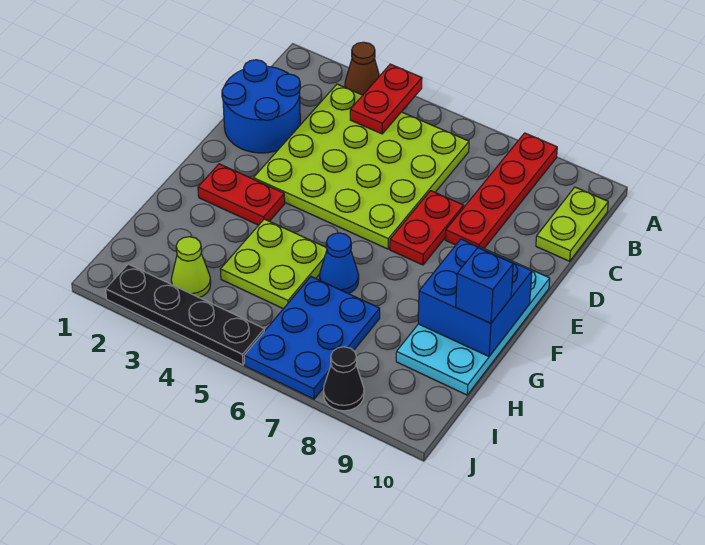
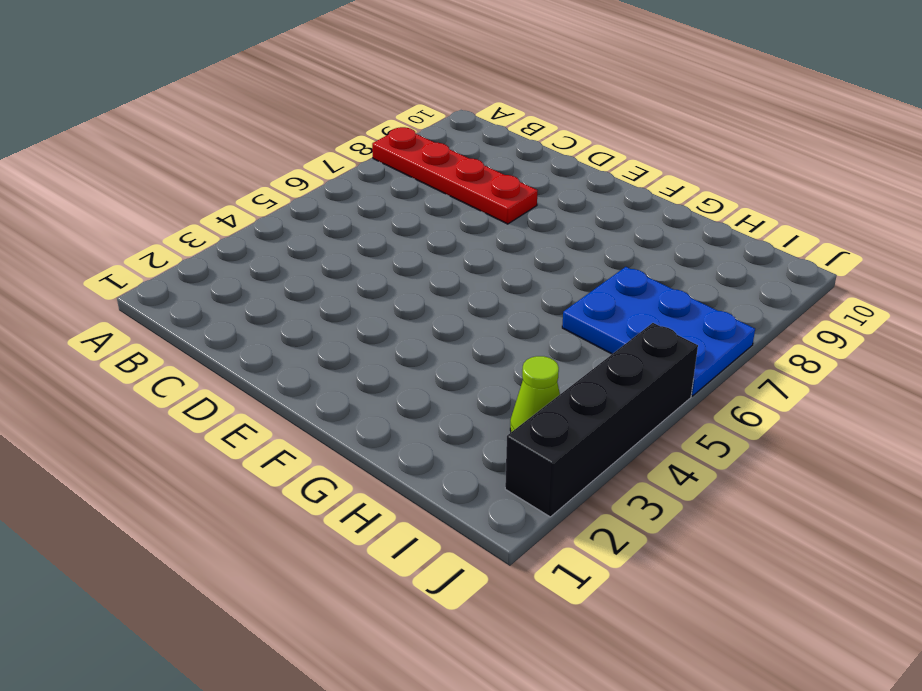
black 1x4 brick [505,323,698,517] -> black 1x4 plate [106,264,264,365]
none -> brown 1x1 cone [345,42,379,95]
none -> lime 4x4 plate [253,84,469,249]
none -> lime 1x2 plate [536,187,608,261]

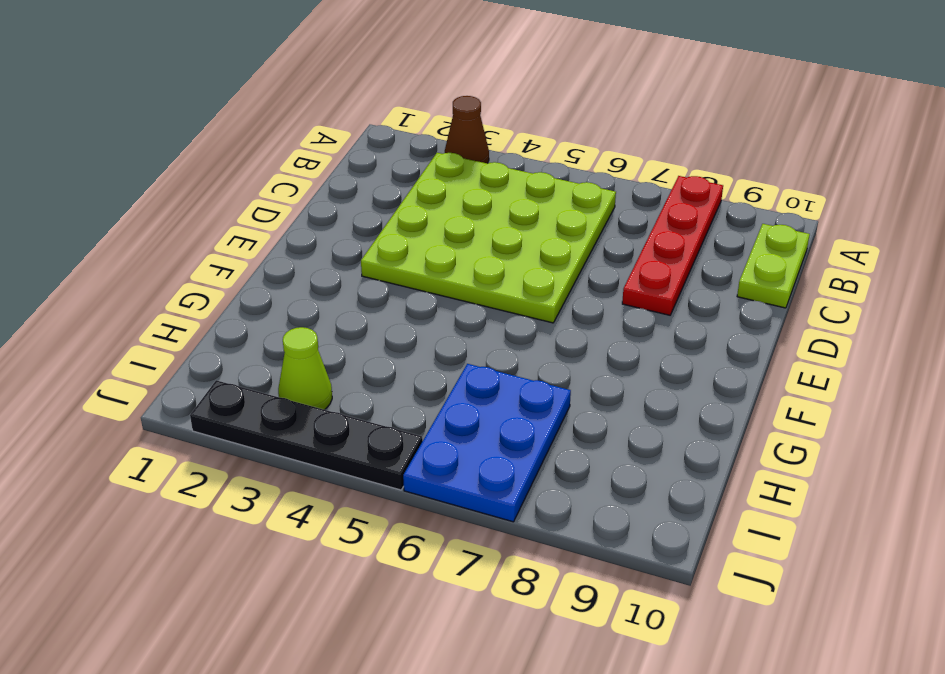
none -> blue 2x2 round brick [222,60,300,153]
none -> red 1x2 plate [390,191,464,265]
none -> cyan 2x4 plate [396,247,550,395]

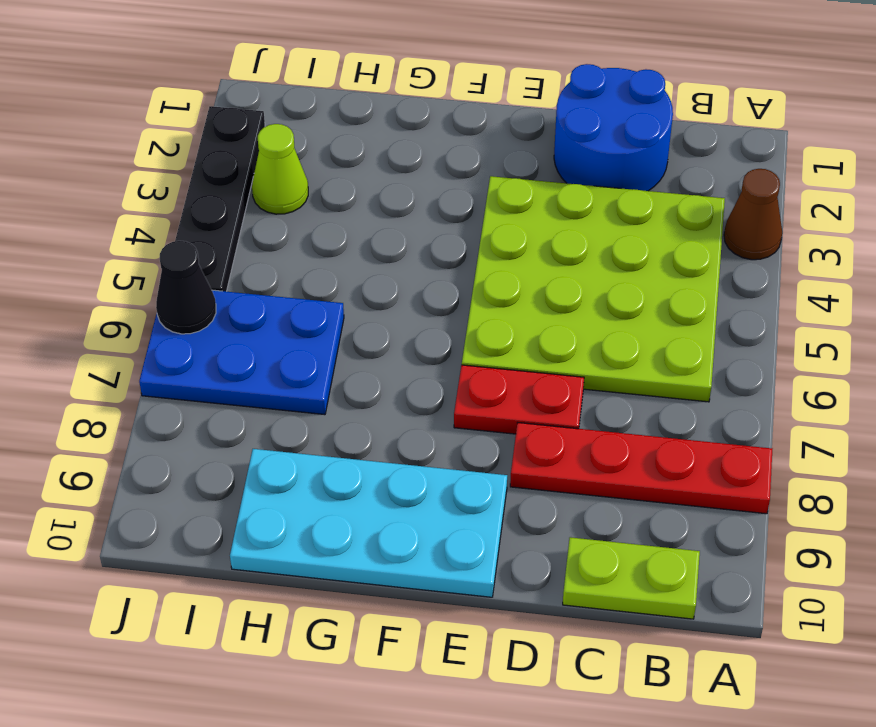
black 1x1 cone [156,241,216,334] -> black 1x1 cone moved to [324,347,364,411]
none -> red 1x2 plate [198,164,285,225]
none -> lime 2x2 plate [220,219,327,309]
none -> blue 1x1 cone [320,233,359,294]

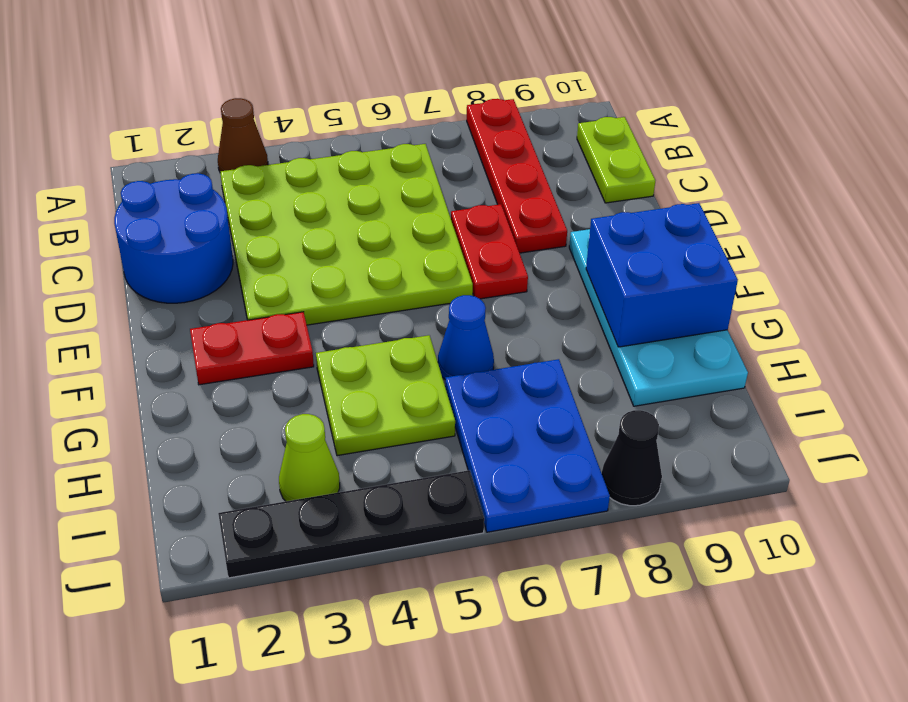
none -> red 1x2 plate [350,64,422,134]
none -> blue 1x1 brick [456,248,513,323]

